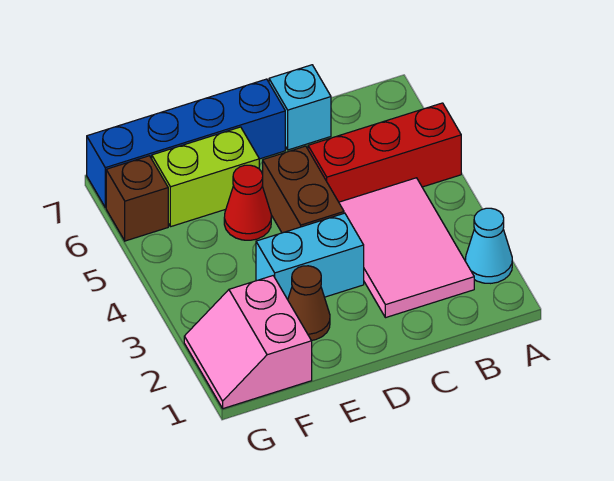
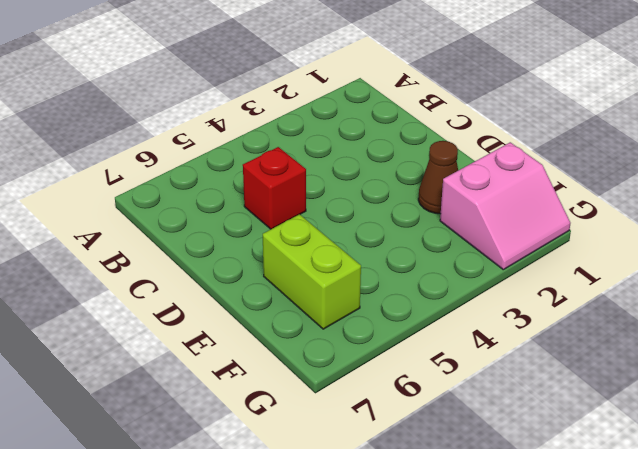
red 1x1 brick [243,147,306,229] -> red 1x3 brick [308,103,461,202]
none -> cyan 1x1 cone [465,208,512,283]
none -> pink 2x3 tile [339,178,474,318]
none -> cyan 1x1 brick [269,65,331,150]

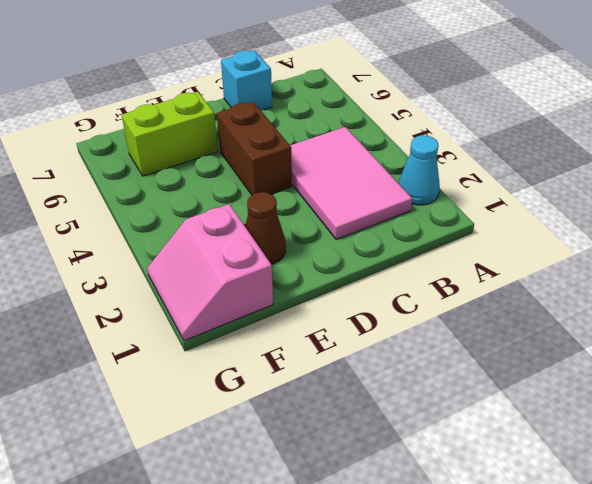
none -> red 1x3 brick [308,103,461,202]
none -> cyan 1x2 brick [256,213,364,300]
none -> blue 1x4 brick [87,79,285,207]

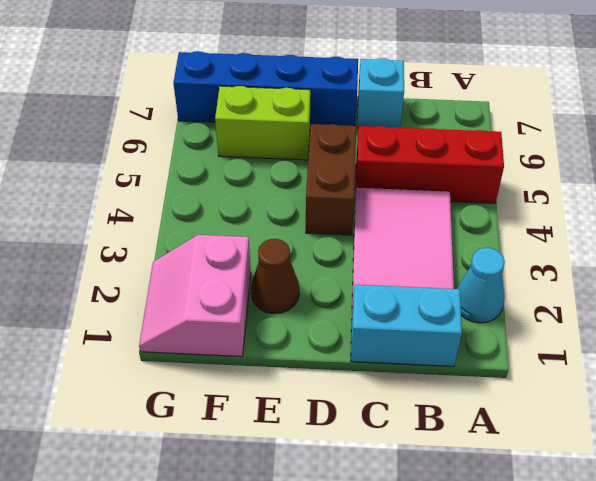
cyan 1x2 brick [351,285,462,366] -> cyan 1x2 brick moved to [256,213,364,300]
none -> red 1x1 cone [224,165,271,240]
none -> brown 1x1 brick [106,156,168,241]

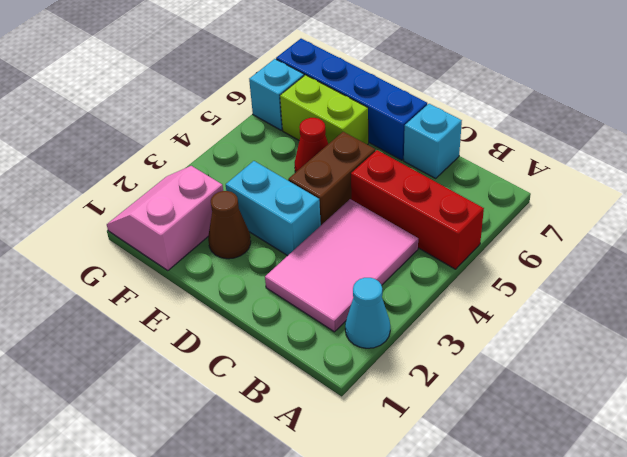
cyan 1x1 brick [249,59,304,130] -> brown 1x1 brick [106,156,168,241]

